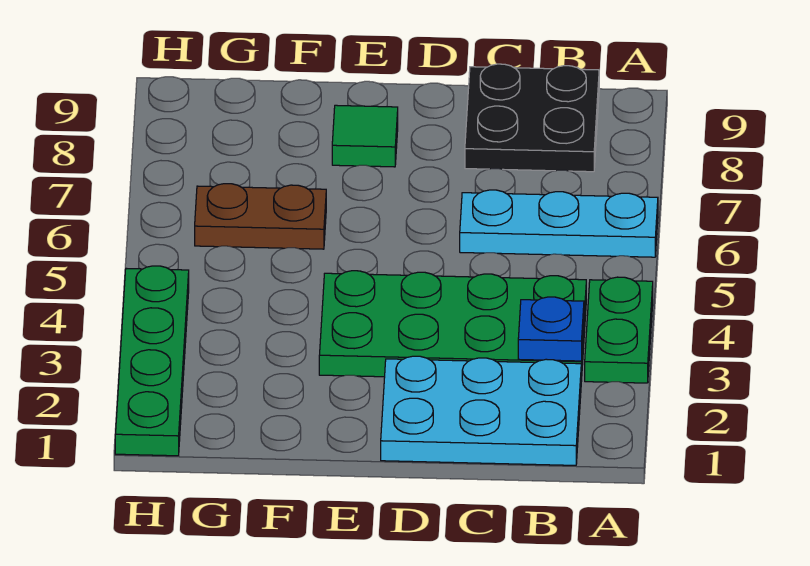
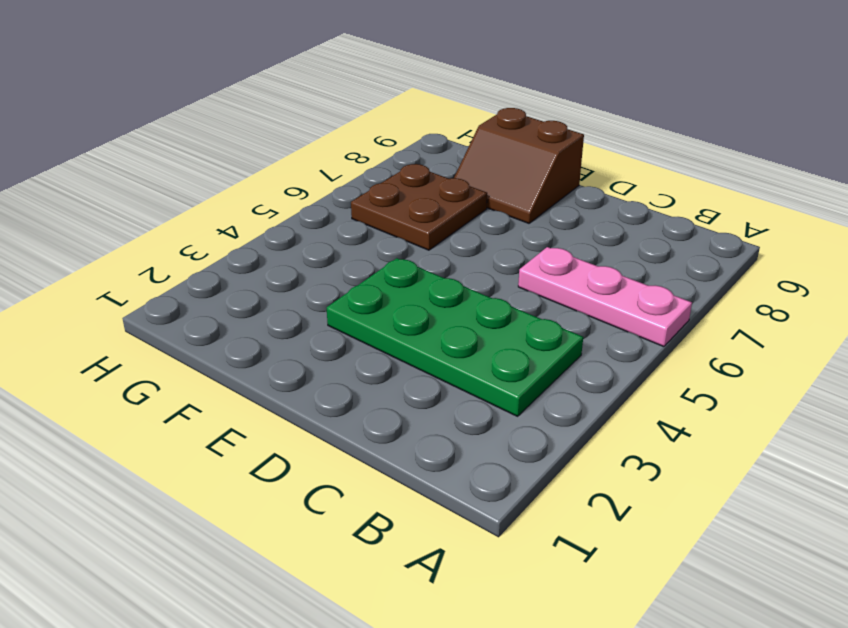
pink 1x3 plate [518,247,692,347] -> cyan 1x3 plate [460,190,658,257]
brown 2x2 slope [454,108,584,223] -> green 1x1 tile [332,105,398,167]
brown 2x2 plate [351,164,487,250] -> brown 1x2 plate [195,184,326,249]
none -> green 1x2 plate [585,277,653,383]
none -> cyan 2x3 plate [381,356,581,465]

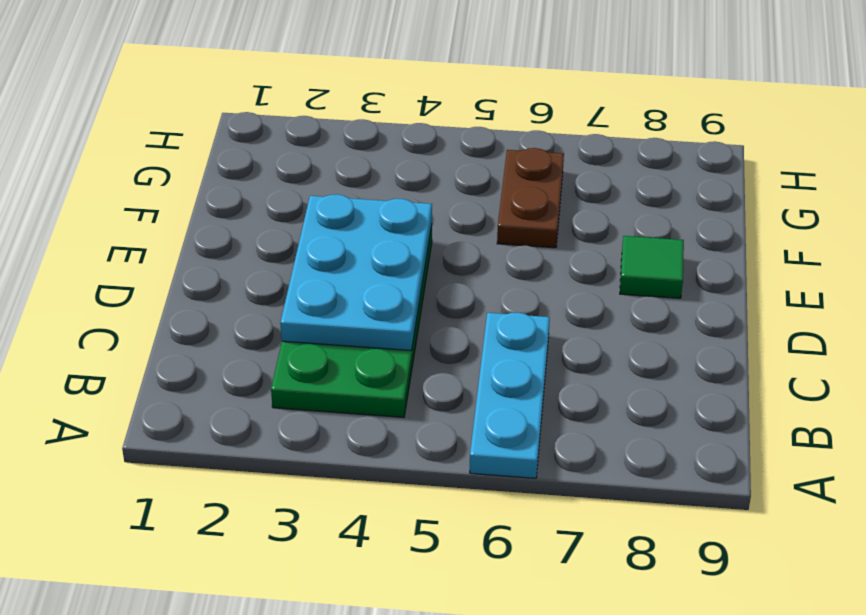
cyan 2x3 plate [280,194,432,351] -> cyan 2x3 plate moved to [381,356,581,465]
none -> green 1x2 plate [585,277,653,383]
none -> black 2x2 plate [465,64,599,172]

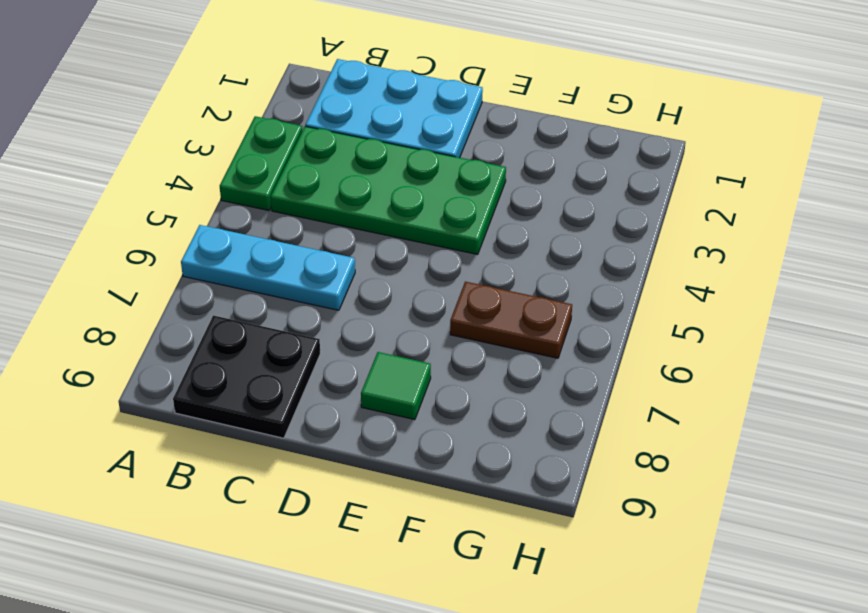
none -> green 1x4 plate [115,266,189,456]
none -> blue 1x1 plate [518,297,584,361]

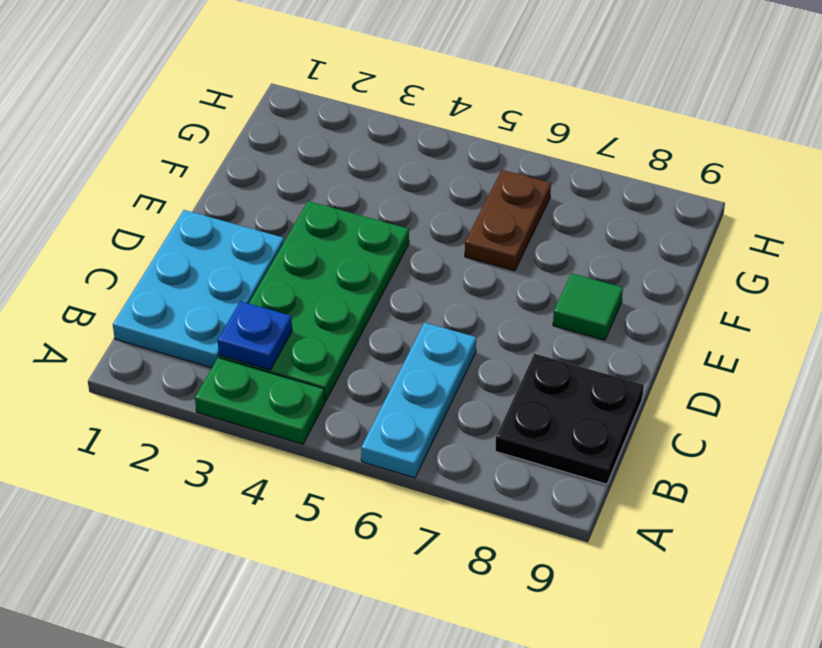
none -> green 1x4 plate [115,266,189,456]

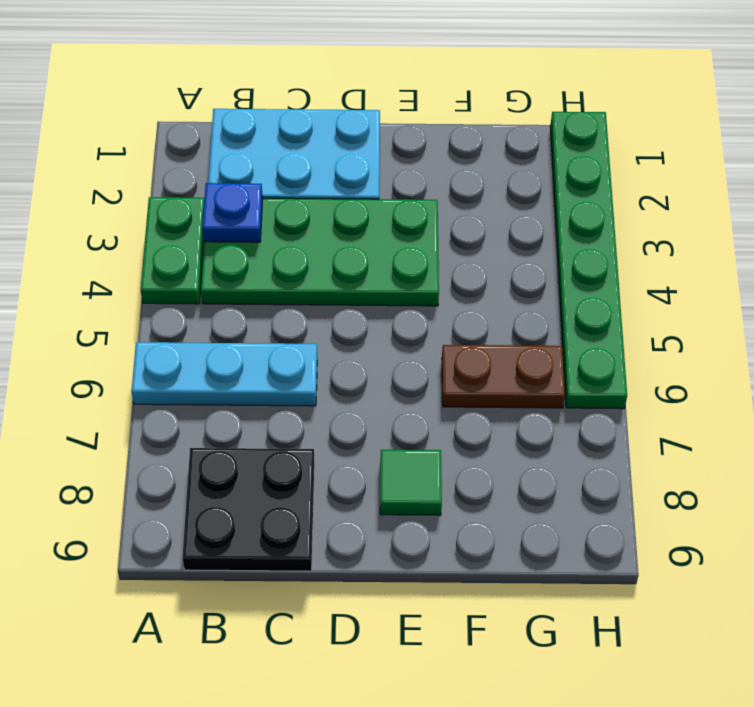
green 1x6 plate [550,112,627,409] -> green 1x4 plate [115,266,189,456]

